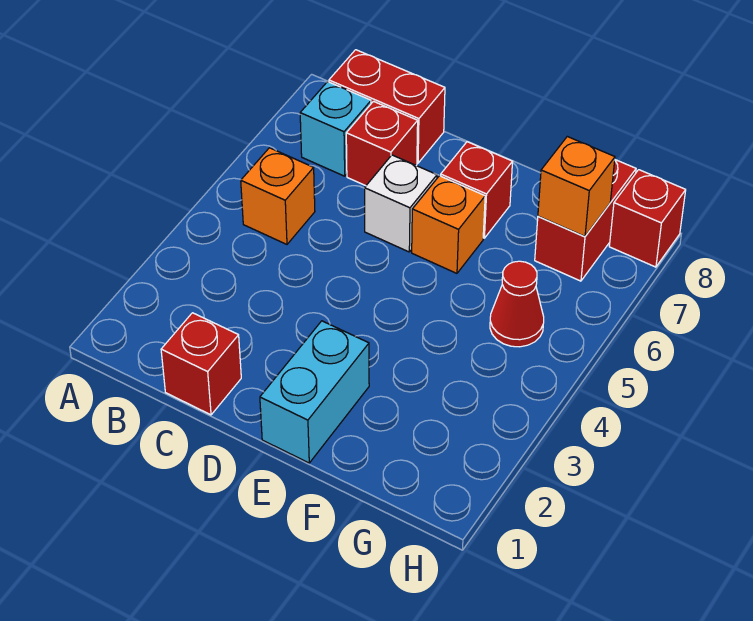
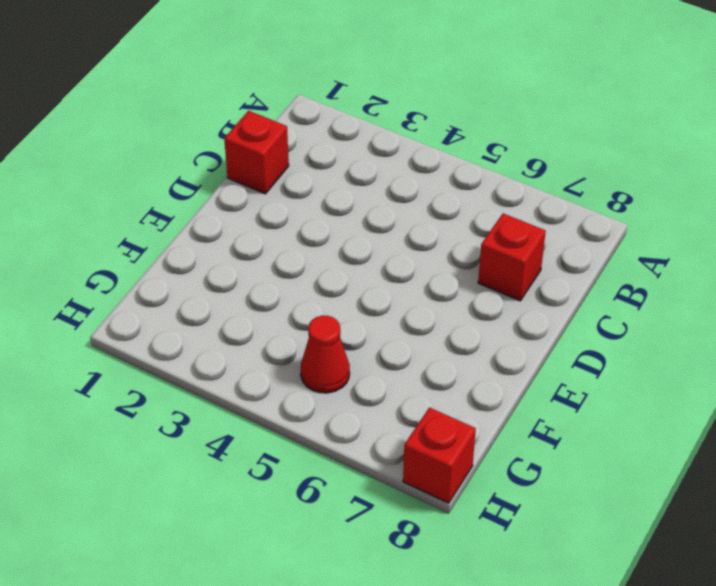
none -> orange 1x1 brick [241,148,315,244]
none -> cyan 1x1 brick [300,82,371,176]
none -> red 1x2 brick [329,50,445,163]

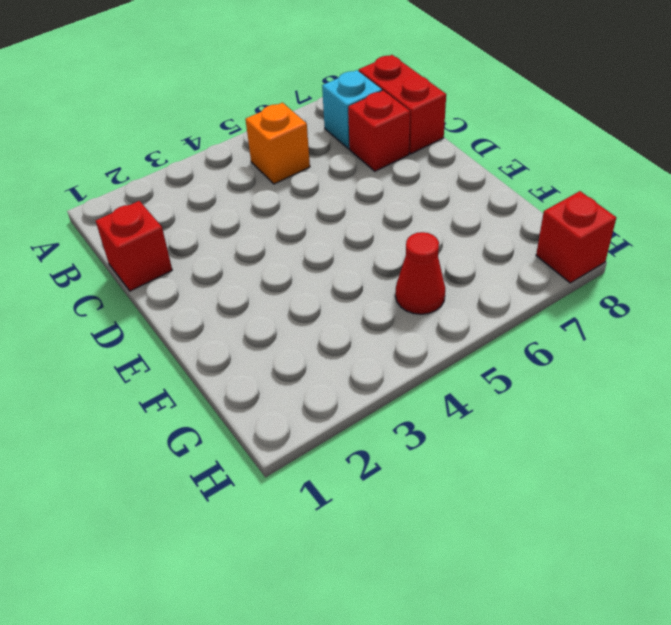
none -> white 1x1 brick [365,155,437,252]
none -> cyan 1x2 brick [260,321,369,463]
none -> orange 1x1 brick [412,176,485,273]

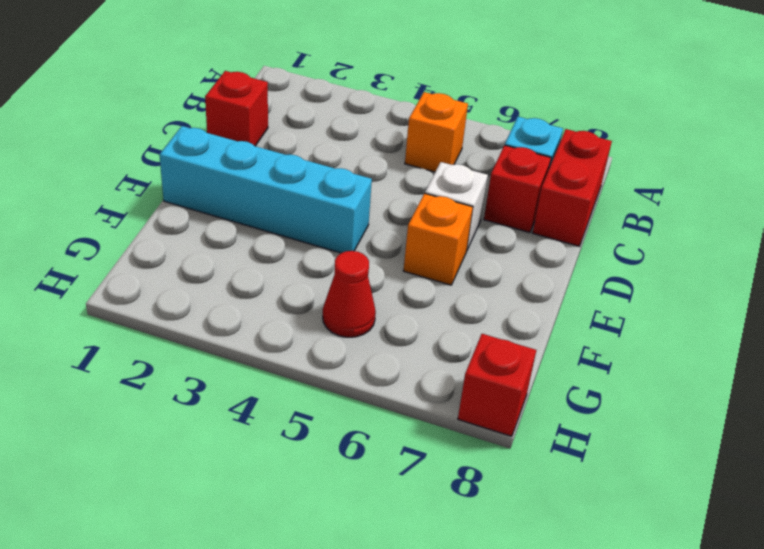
cyan 1x4 brick [159,126,372,253] -> cyan 1x2 brick [260,321,369,463]
none -> red 1x1 brick [441,142,513,238]
none -> red 1x2 brick [535,160,636,281]
none -> orange 1x1 brick [538,137,615,236]

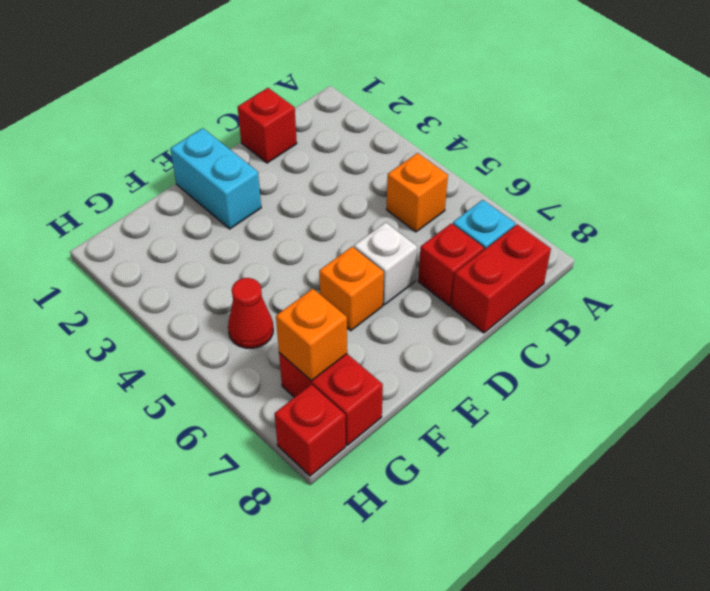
none -> red 1x1 brick [441,142,513,238]

